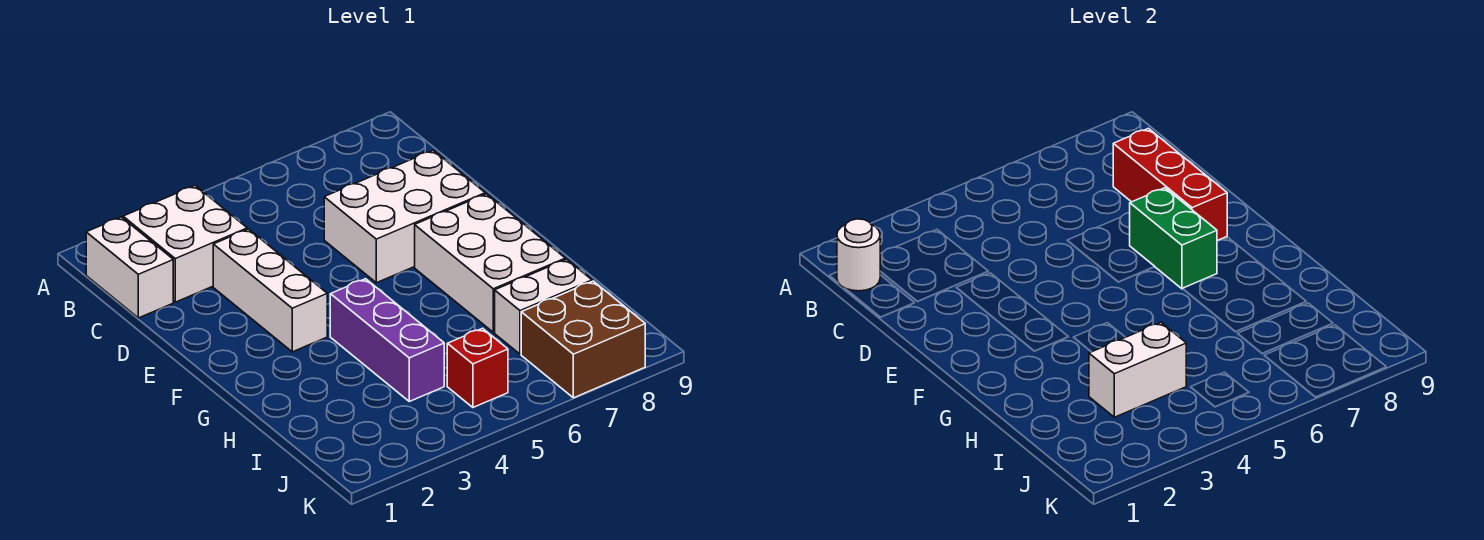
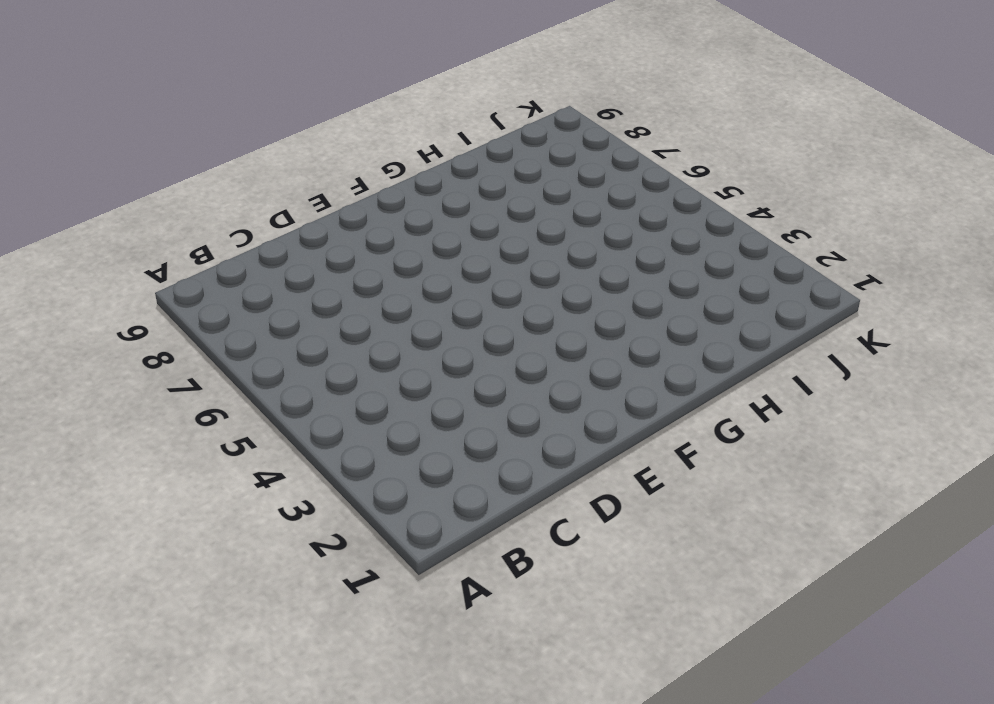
none -> white 1x2 brick [86,217,173,318]
none -> white 2x2 brick [123,186,247,302]
none -> white 1x3 brick [213,229,327,352]

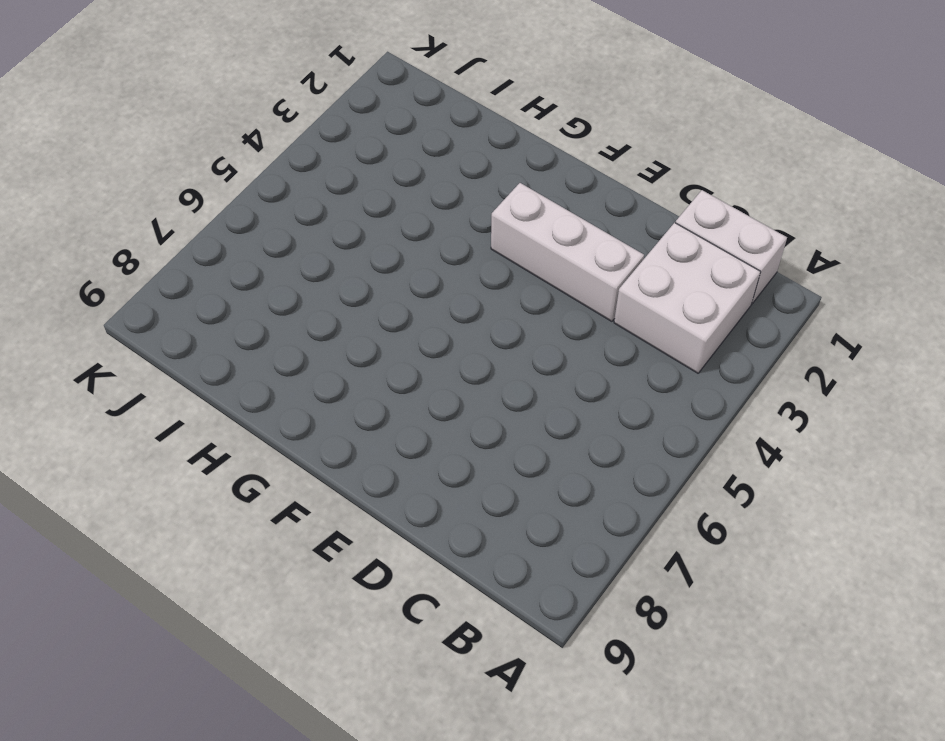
none -> white 2x3 brick [324,150,485,283]
none -> white 2x3 brick [415,194,565,332]
none -> purple 1x3 brick [330,279,444,401]

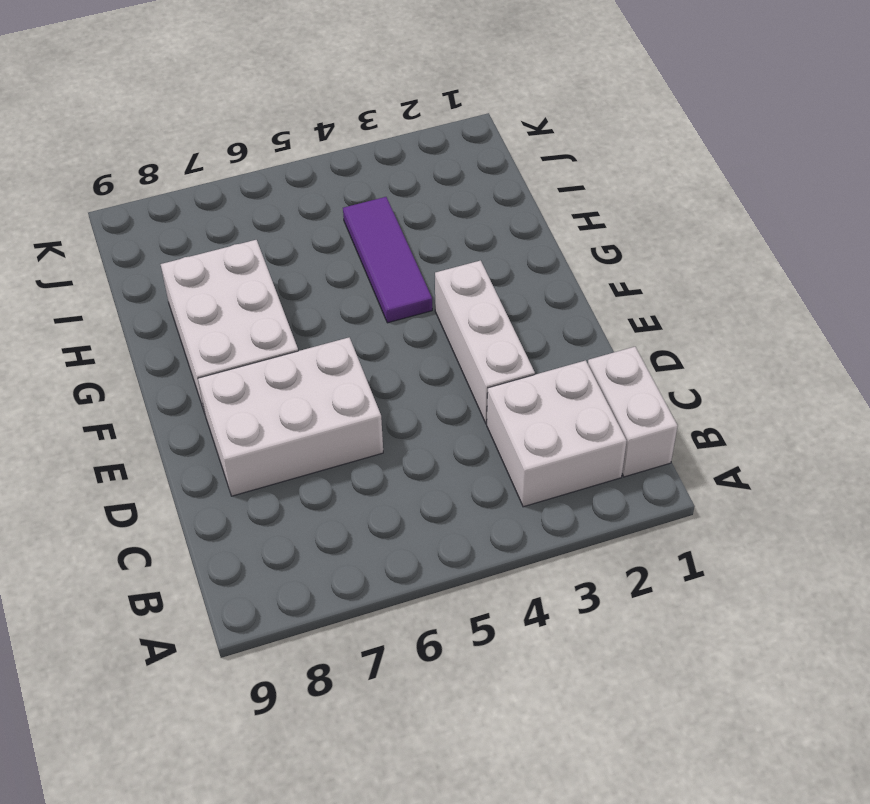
purple 1x3 tile [343,197,432,323] -> purple 1x3 brick [330,279,444,401]
none -> white 1x2 brick [495,259,592,354]
none -> red 1x1 brick [447,328,508,407]
none -> brown 2x2 brick [521,281,645,398]

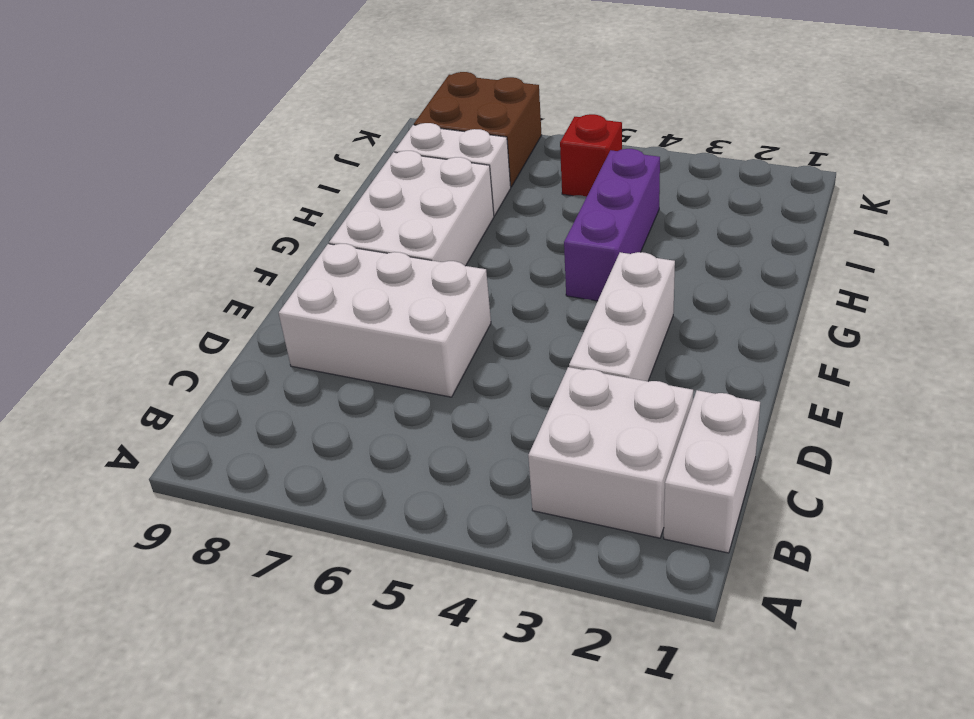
none -> white 1x1 round brick [837,219,880,291]
none -> red 1x3 brick [1113,128,1227,241]
none -> green 1x2 brick [1130,188,1217,289]

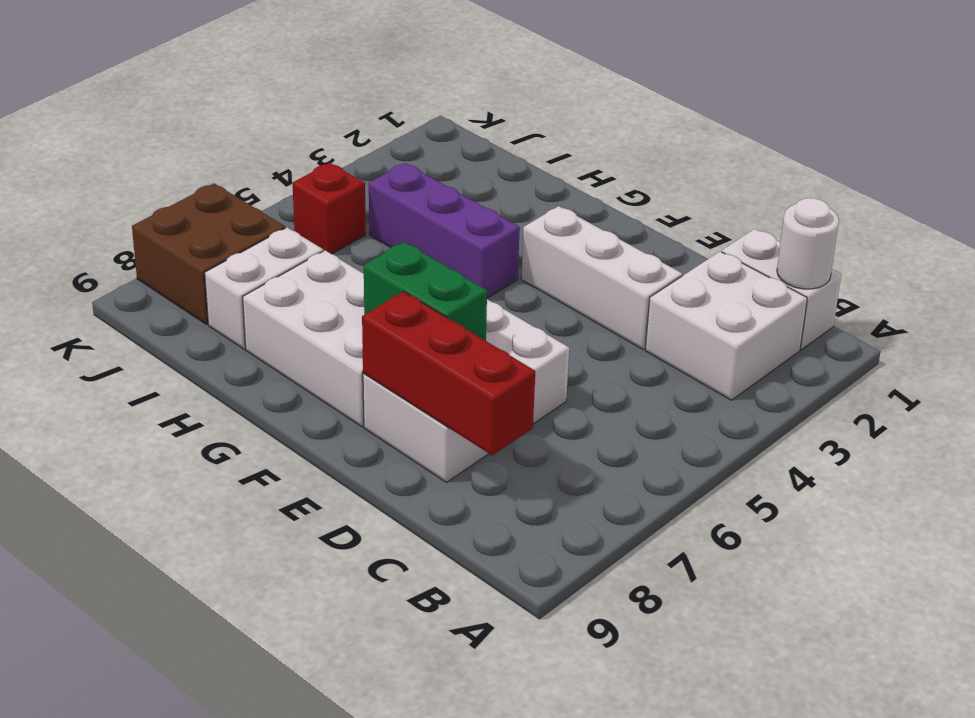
none -> white 1x2 brick [1089,322,1186,417]

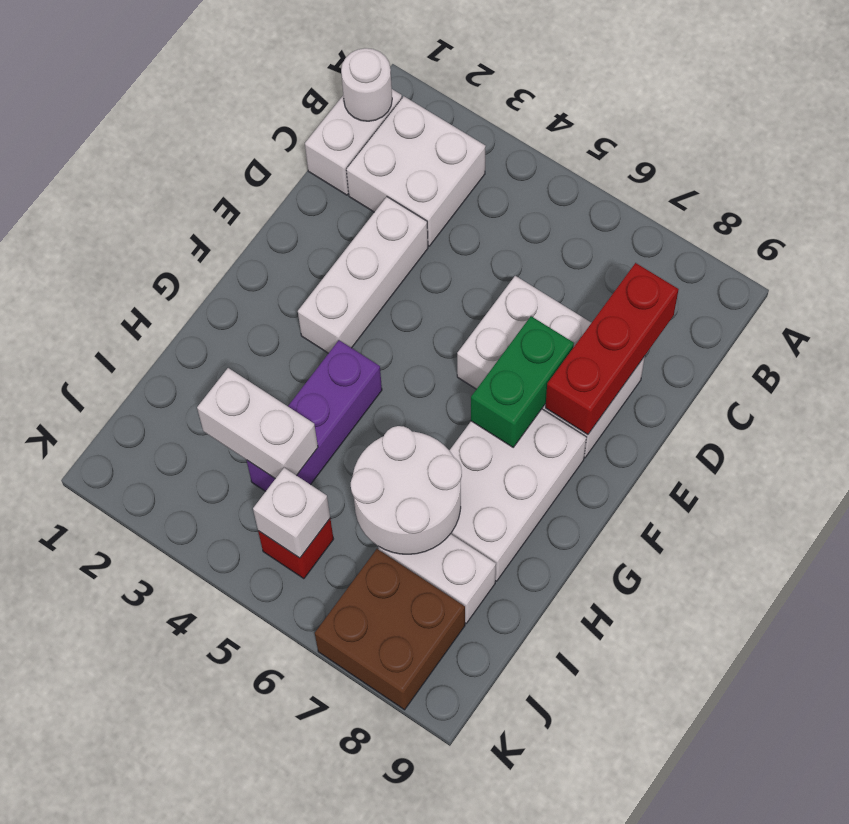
white 2x2 round brick [351,426,462,554] -> none
white 1x1 brick [253,468,330,558] -> none

